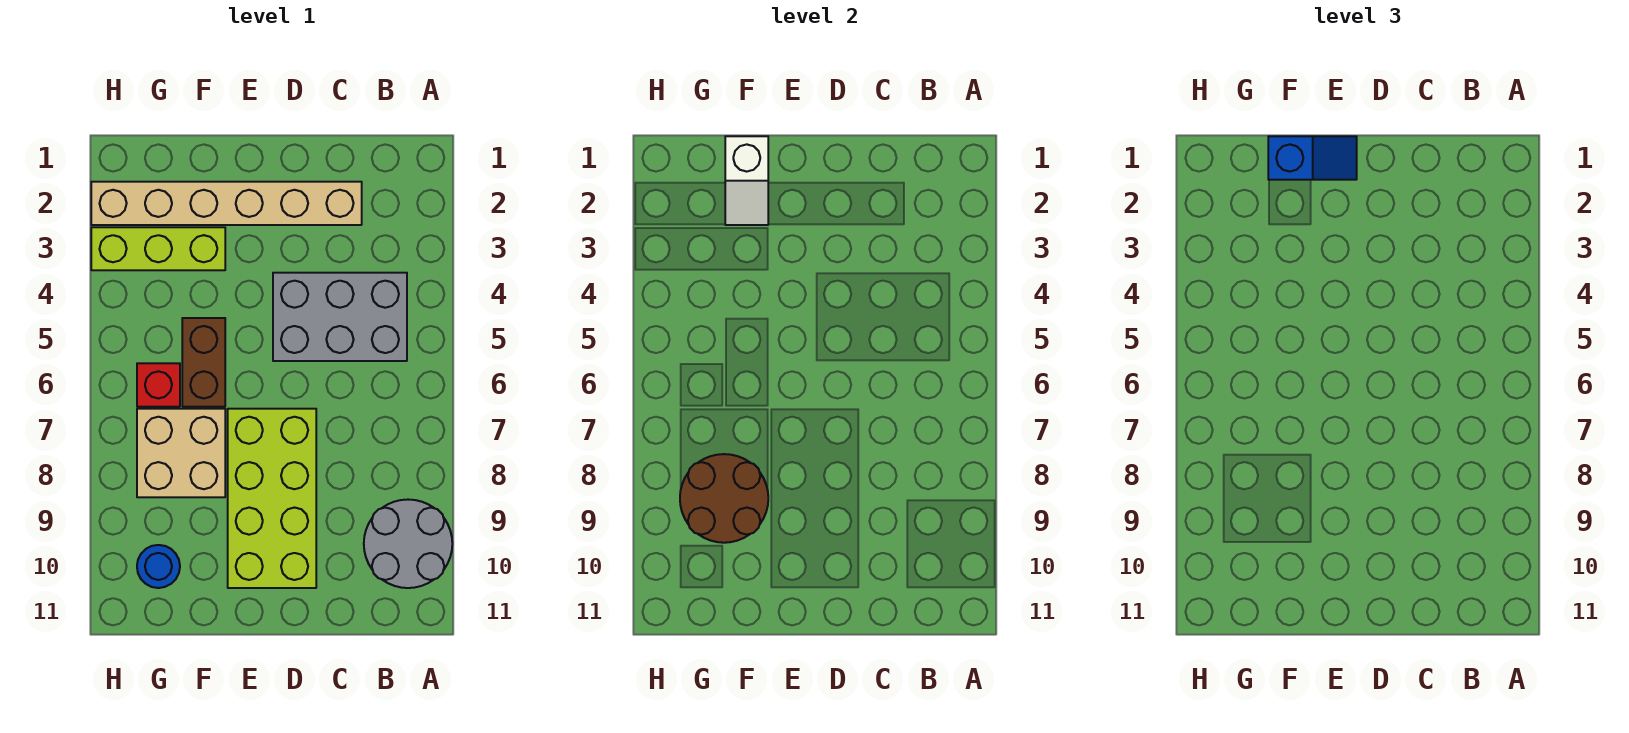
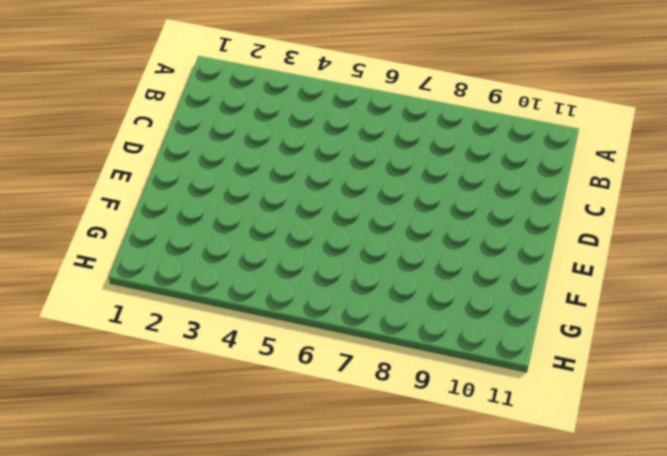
none -> grey 2x2 round brick [364,500,452,588]
none -> grey 2x3 brick [273,273,407,361]
none -> tan 1x6 brick [91,182,362,225]

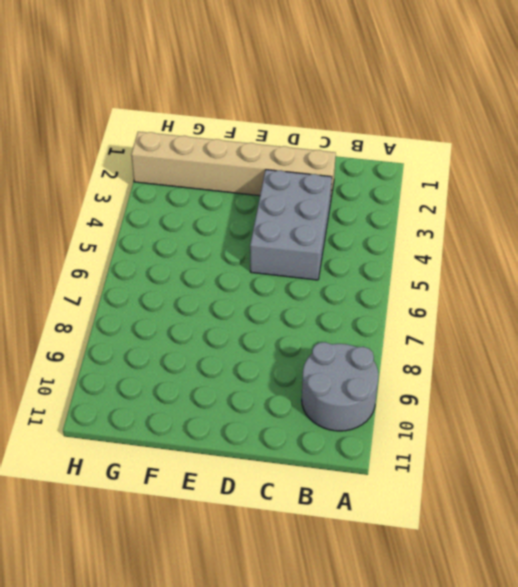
grey 2x3 brick [250,170,332,280] -> grey 2x3 brick turned to [273,273,407,361]
none -> lime 2x4 brick [228,409,316,588]
none -> lime 1x3 brick [91,227,225,270]
none -> brown 1x2 brick [182,318,225,407]

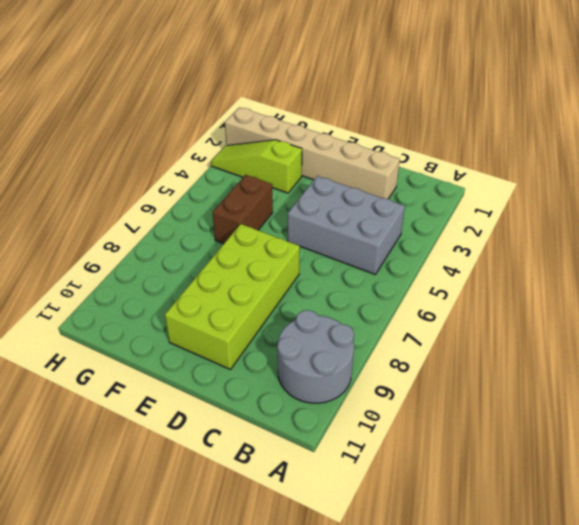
lime 1x3 slope [211,140,302,193] -> lime 1x3 brick [91,227,225,270]
none -> tan 2x2 brick [137,409,225,497]
none -> red 1x1 brick [137,363,180,407]
none -> blue 1x1 round brick [137,545,180,588]

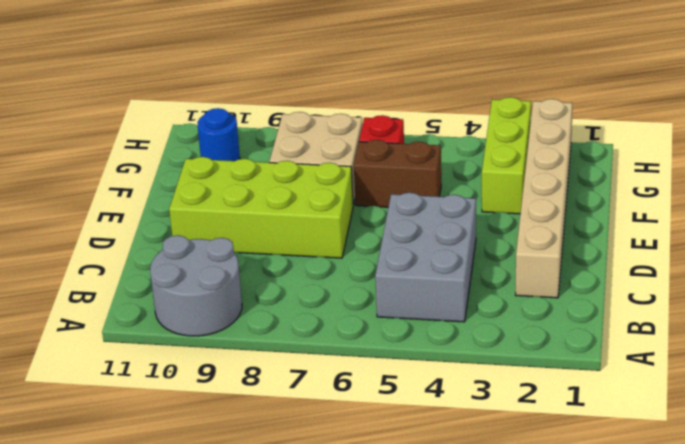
none -> white 1x2 slope [725,136,768,225]
none -> brown 2x2 round brick [680,454,768,543]
none -> blue 1x2 slope [1268,136,1357,180]

